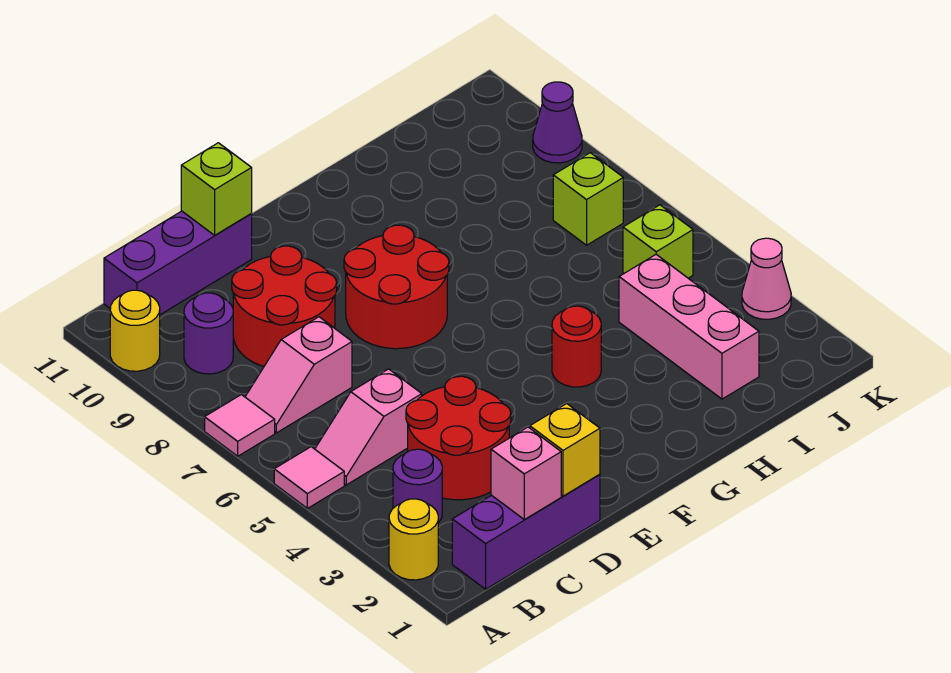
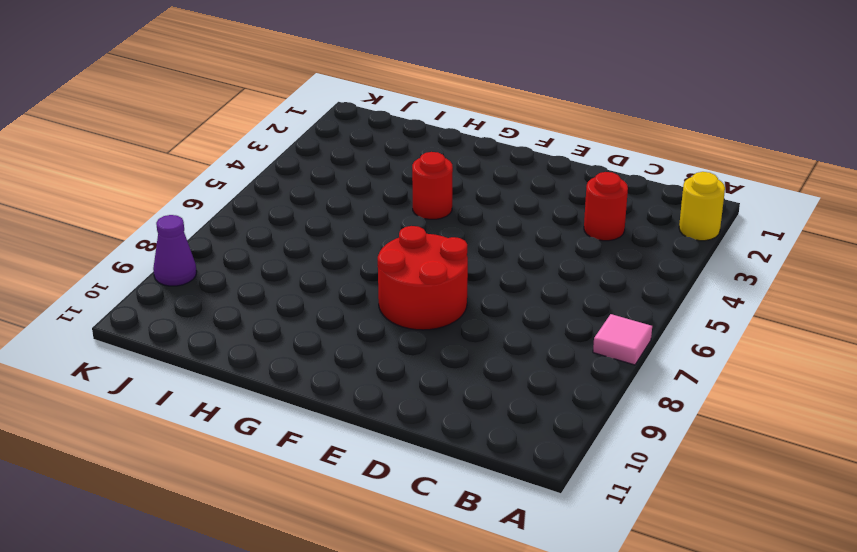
red 1x1 round brick [584,172,628,241] -> red 2x2 round brick [406,376,511,500]
none -> pink 1x1 tile [274,447,344,508]
none -> yellow 1x1 round brick [110,290,160,371]
none -> purple 1x3 brick [452,474,600,589]

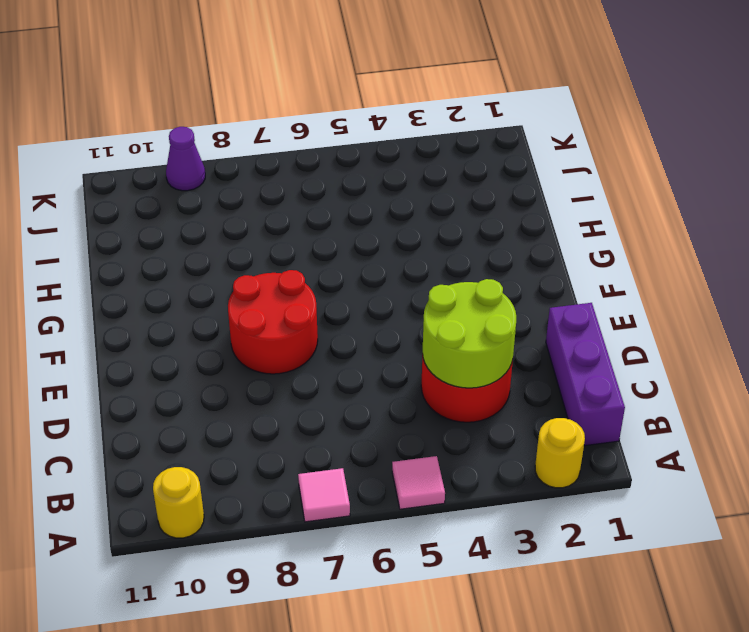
lime 2x2 round brick [423,279,516,388] -> none
none -> purple 1x1 round brick [393,449,442,523]
none -> pink 1x2 slope [315,369,422,485]
none -> pink 1x2 slope [245,317,352,433]

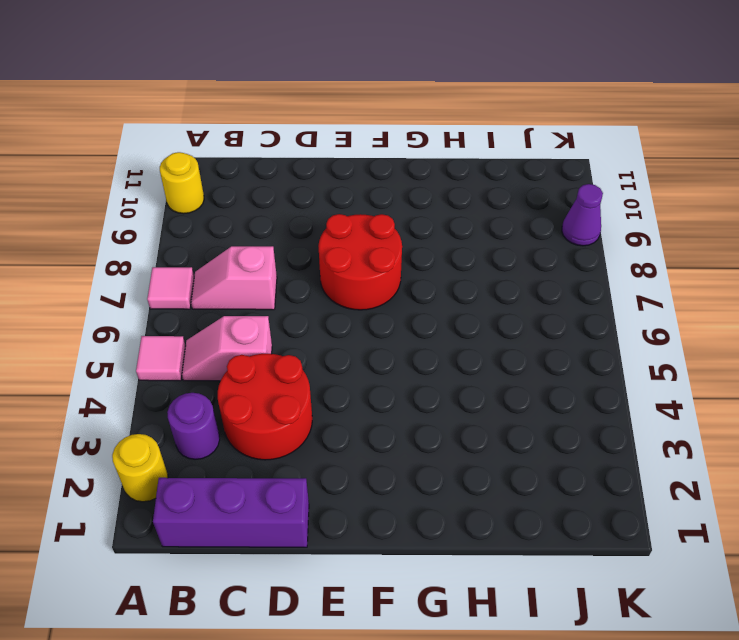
none -> purple 1x1 round brick [184,293,233,374]
none -> purple 1x3 brick [104,211,252,315]
none -> red 2x2 round brick [232,246,337,366]

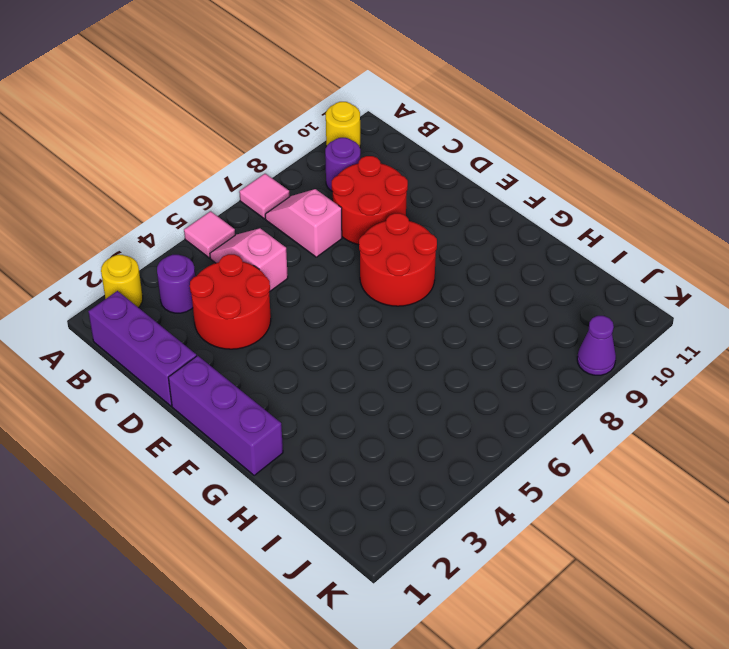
purple 1x3 brick [168,356,283,475] -> purple 1x3 brick moved to [104,211,252,315]
none -> red 1x1 round brick [552,306,601,387]
none -> pink 1x3 brick [619,255,759,399]
none -> lime 1x1 brick [623,205,693,278]

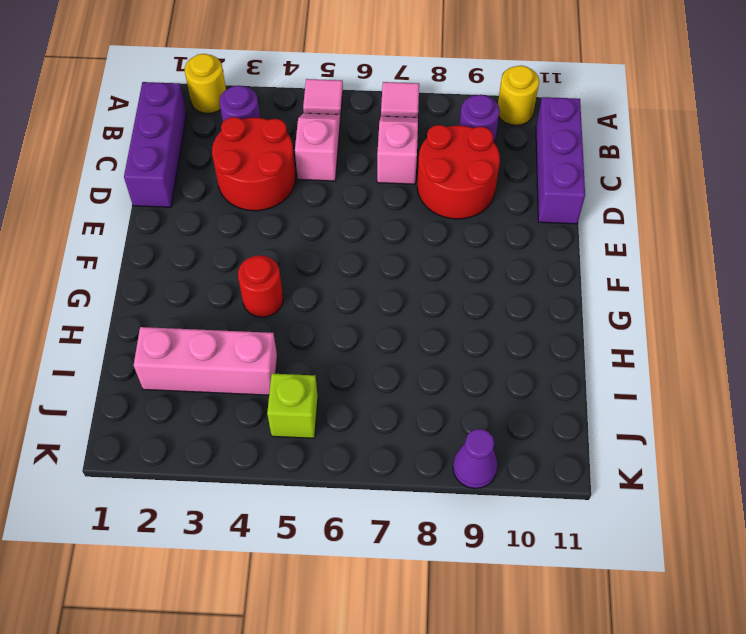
none -> red 2x2 round brick [344,225,449,349]
none -> lime 1x1 brick [553,153,623,245]
none -> pink 1x1 cone [742,238,791,319]

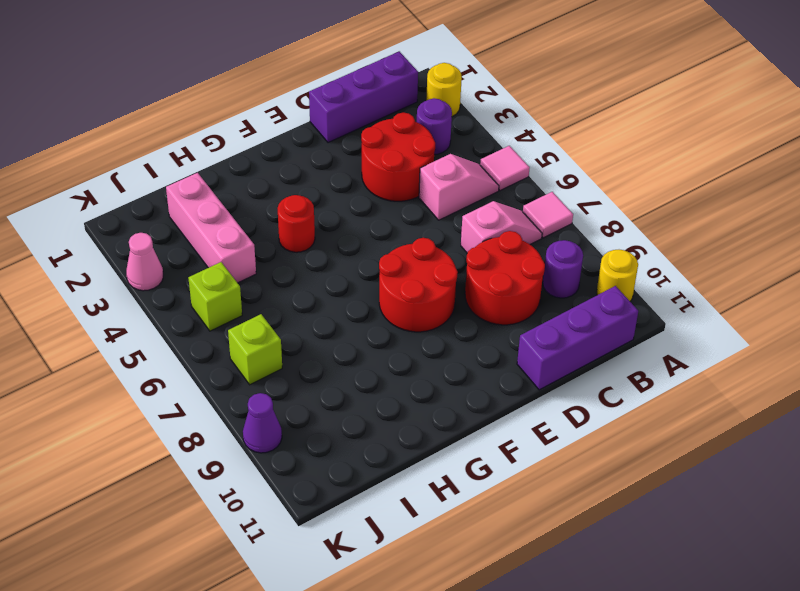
none -> pink 1x1 brick [491,427,561,520]
none -> yellow 1x1 brick [530,404,600,496]
none -> lime 1x1 brick [181,143,252,235]

